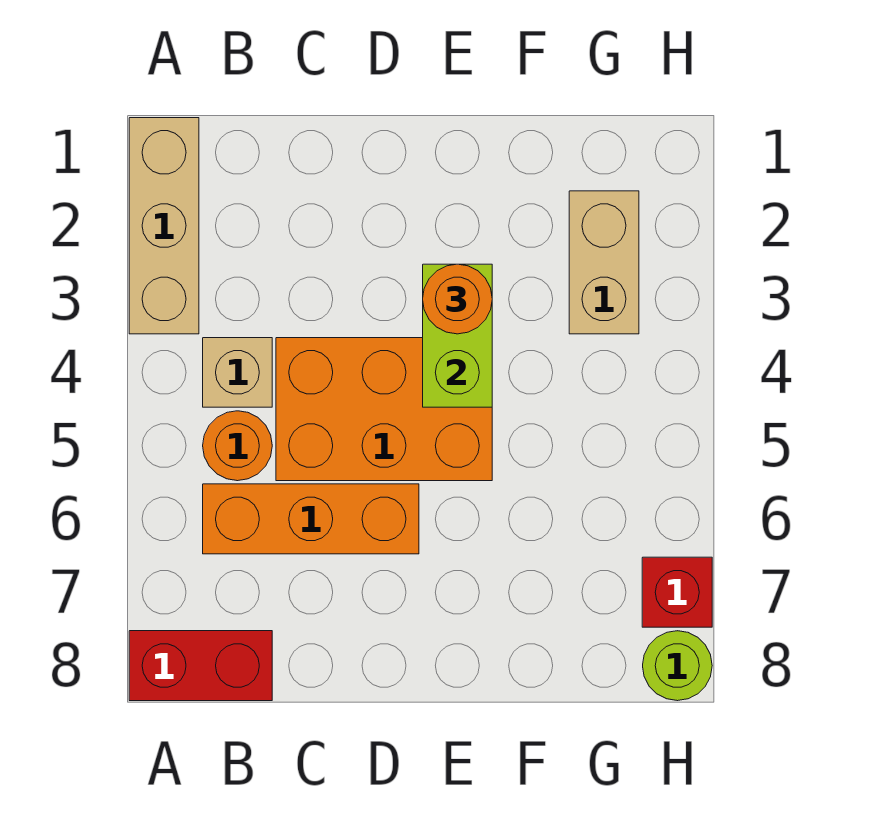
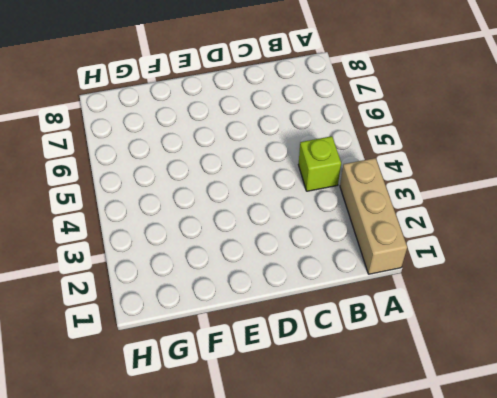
lime 1x1 brick [298,136,341,191] -> tan 1x1 brick [203,338,272,407]
none -> red 1x2 brick [129,631,272,701]
none -> orange 1x1 round brick [203,411,272,481]

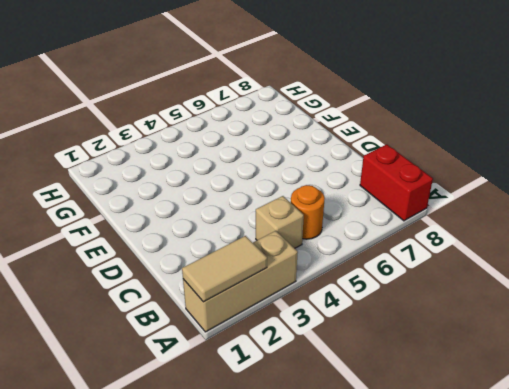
tan 1x2 tile [182,236,267,302] -> none
none -> orange 1x3 brick [203,484,419,554]
none -> orange 2x3 brick [276,338,492,481]

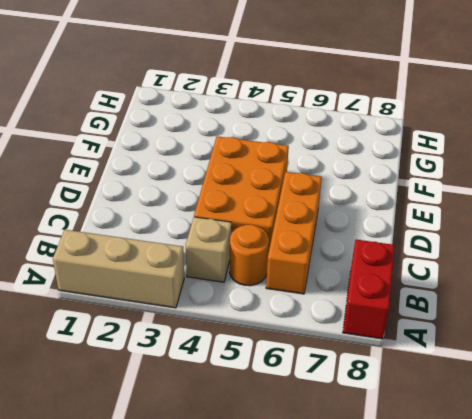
none -> tan 1x2 brick [569,191,639,334]
none -> red 1x1 brick [642,557,712,627]

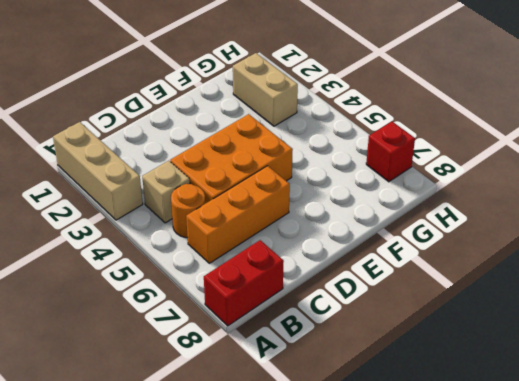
none -> lime 1x1 round brick [643,631,712,701]
none -> lime 1x2 brick [423,264,492,407]

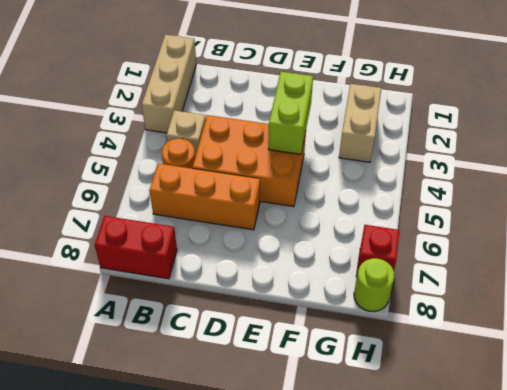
none -> orange 1x1 round brick [423,264,492,334]

